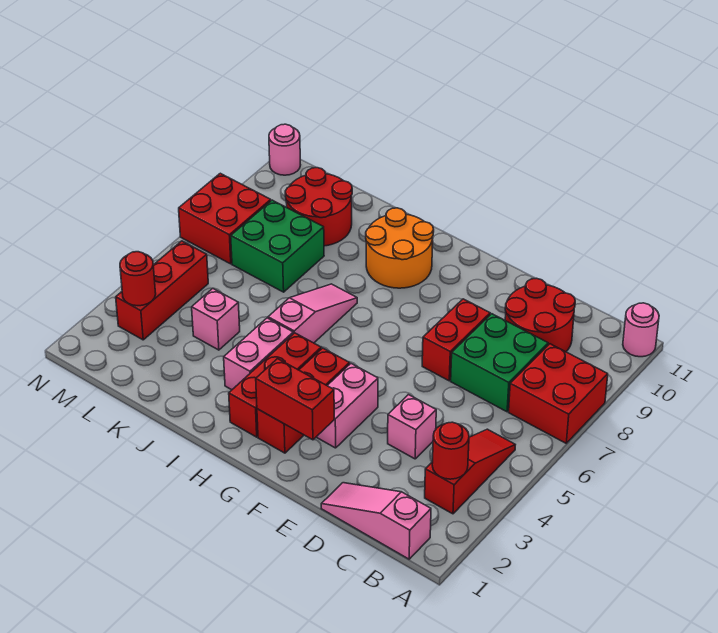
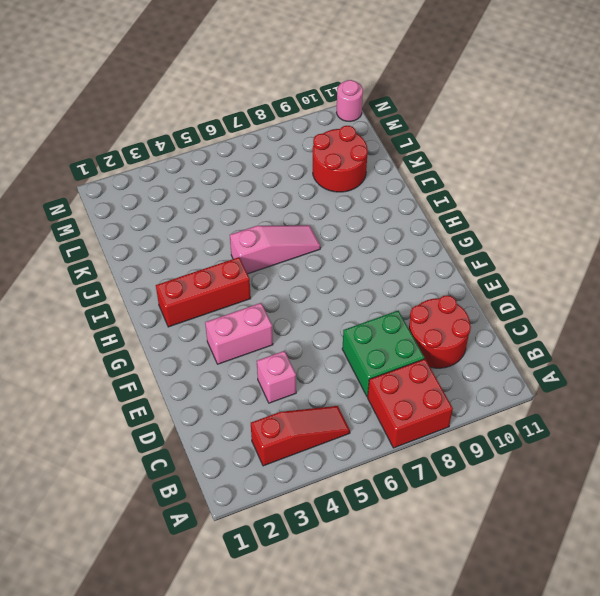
none -> pink 1x1 round brick [623,303,659,357]
none -> pink 1x3 slope [321,483,431,559]
none -> red 1x2 brick [422,299,490,381]

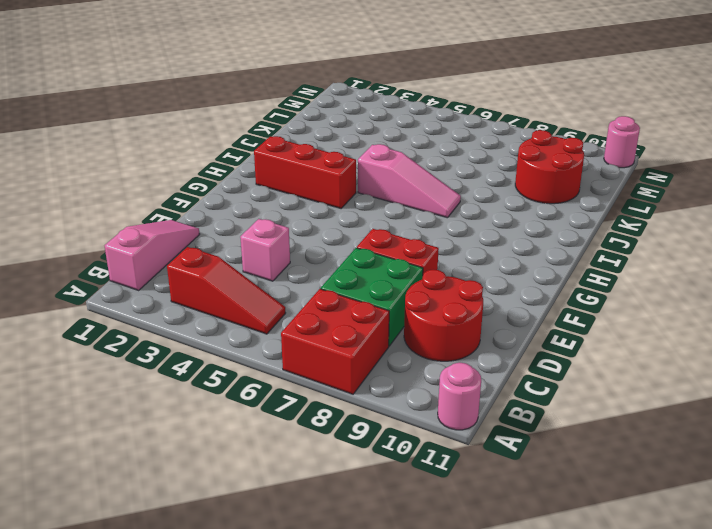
none -> pink 1x2 brick [317,364,378,448]
none -> red 1x3 brick [257,348,350,453]
none -> orange 2x2 round brick [366,208,434,288]

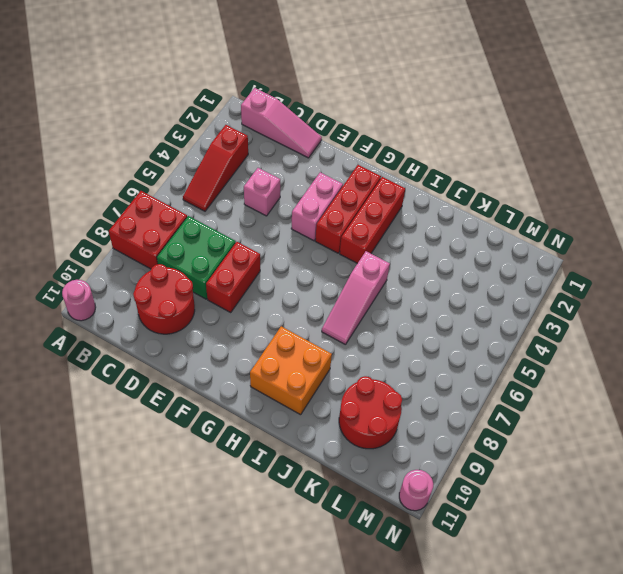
orange 2x2 brick [250,326,332,415] -> orange 2x2 round brick [366,208,434,288]
none -> pink 1x2 brick [224,318,293,390]
none -> pink 1x1 brick [192,288,240,350]
none -> green 2x2 brick [231,200,324,292]

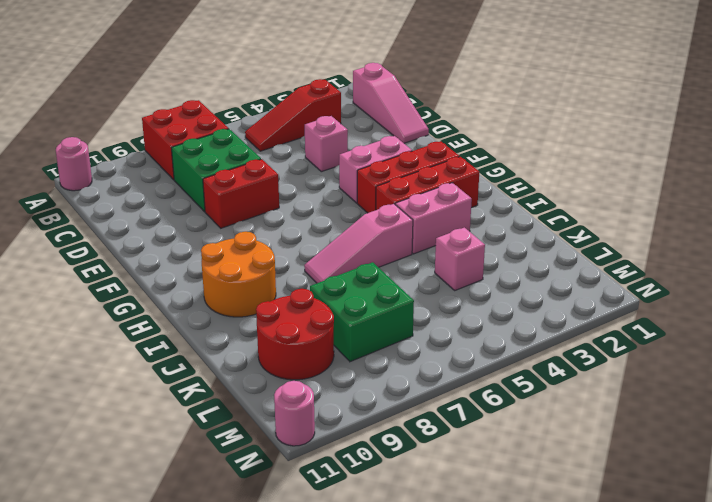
none -> red 2x2 round brick [505,278,575,352]
none -> red 1x3 brick [116,241,208,340]
none -> red 2x2 brick [179,173,271,264]

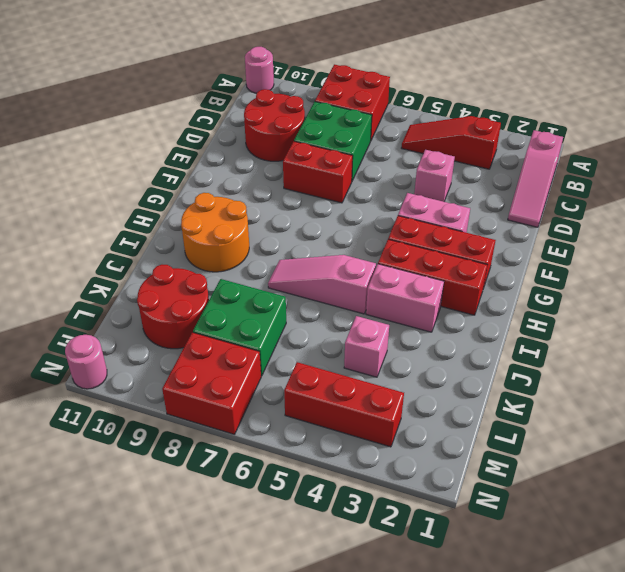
none -> red 1x1 round brick [432,422,469,479]
none -> red 1x2 brick [256,359,334,440]
none -> red 1x1 round brick [120,252,156,306]

